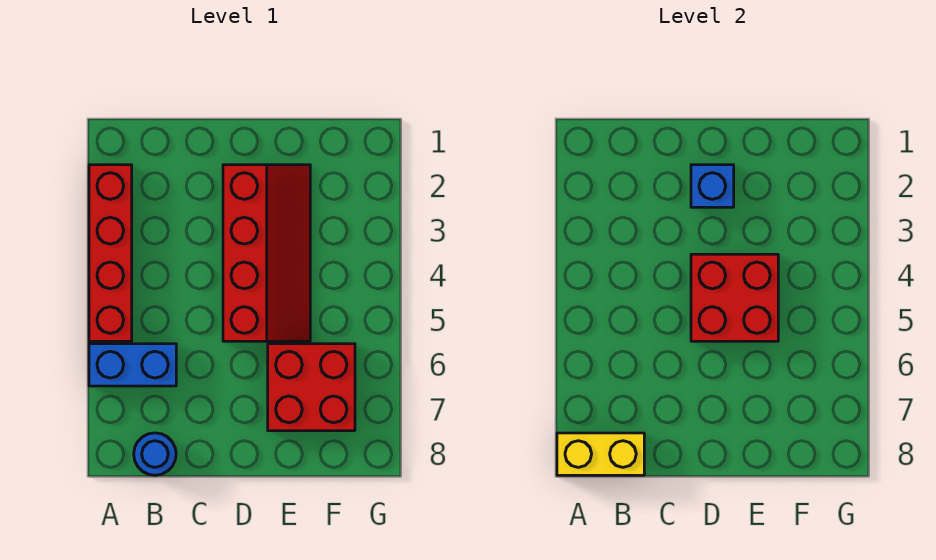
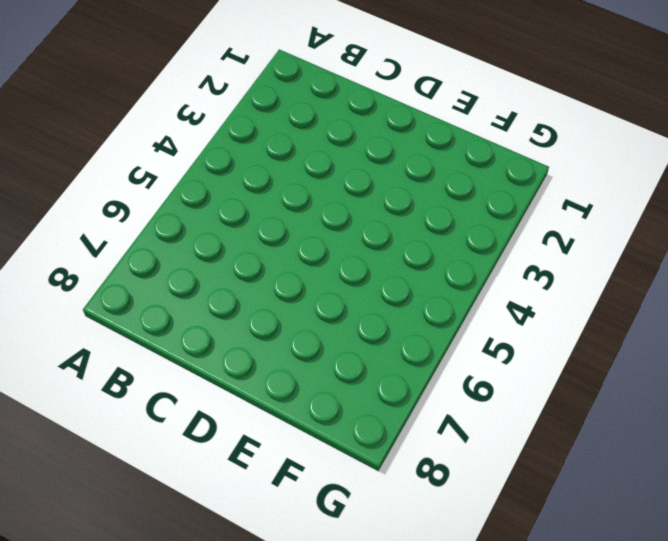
none -> red 1x4 brick [89,165,132,341]
none -> blue 1x2 brick [89,344,176,386]

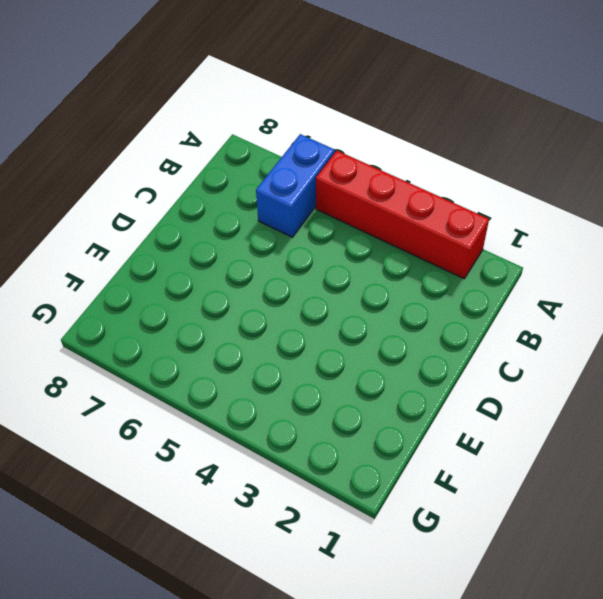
none -> blue 1x1 round brick [134,433,176,475]
none -> red 2x4 slope [223,165,310,341]

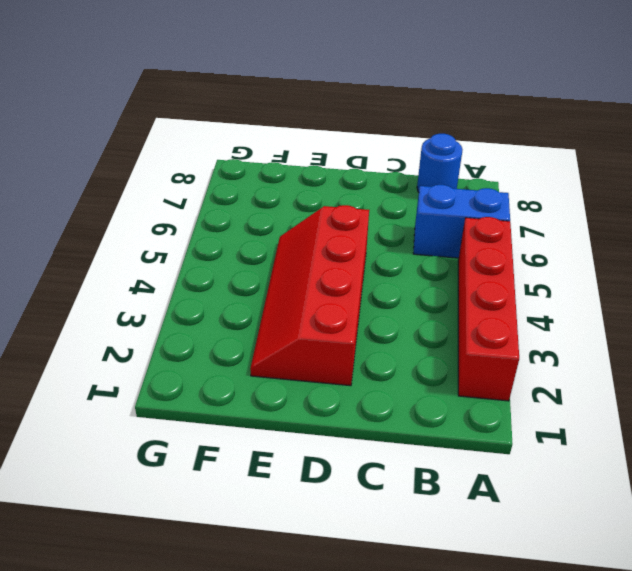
none -> red 2x2 brick [268,344,355,431]
none -> yellow 1x2 brick [557,433,644,475]

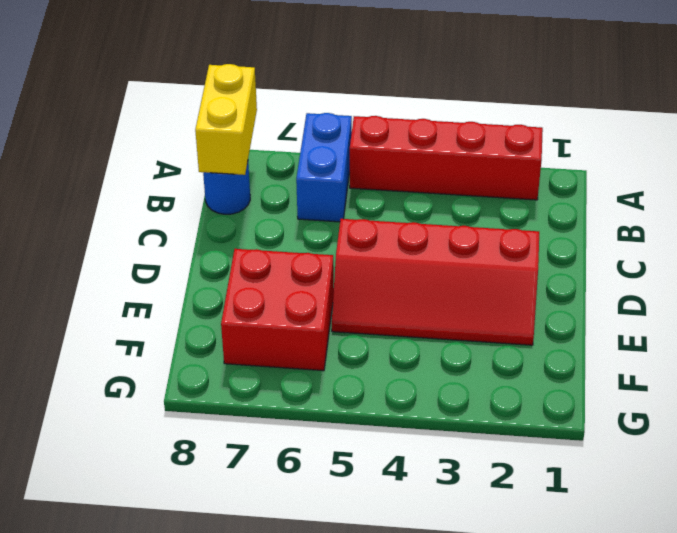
none -> blue 1x1 brick [691,165,734,207]
none -> red 2x2 brick [691,254,778,341]

